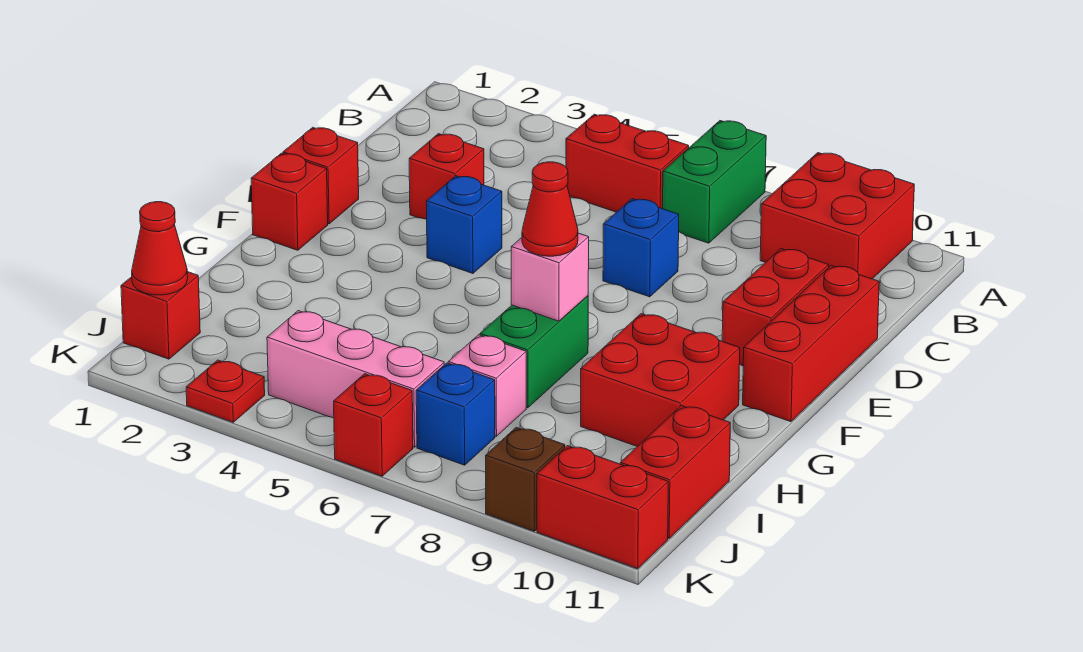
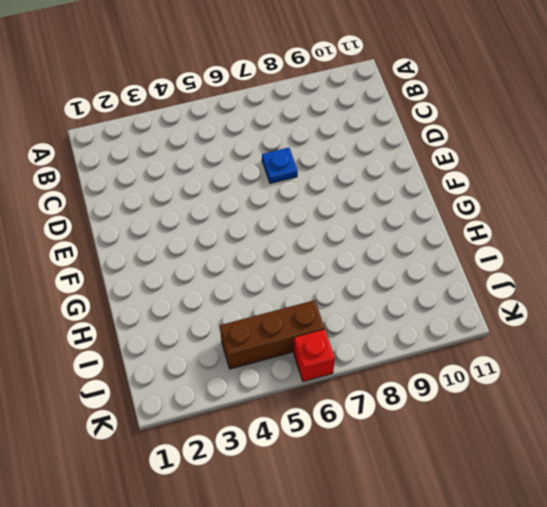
blue 1x1 plate [262,148,298,183] -> blue 1x1 brick [603,199,679,297]
brown 1x3 brick [220,300,325,369] -> pink 1x3 brick [267,311,444,447]
none -> green 1x2 brick [663,121,766,243]
none -> red 2x2 brick [760,153,914,279]
none -> red 1x2 brick [566,114,689,212]

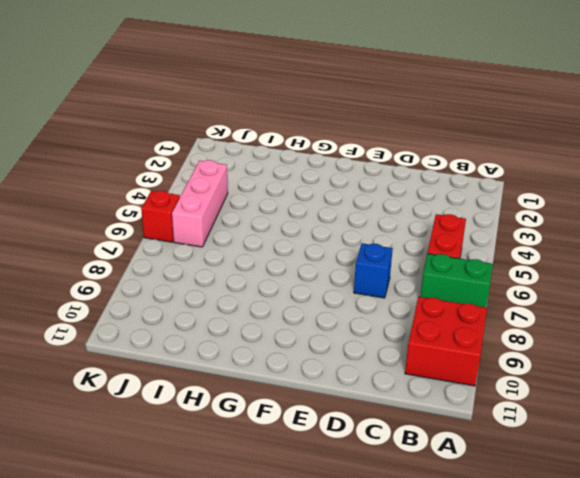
none -> red 1x1 brick [409,134,484,219]
none -> red 1x2 brick [722,249,829,366]
none -> red 1x3 brick [743,265,879,422]

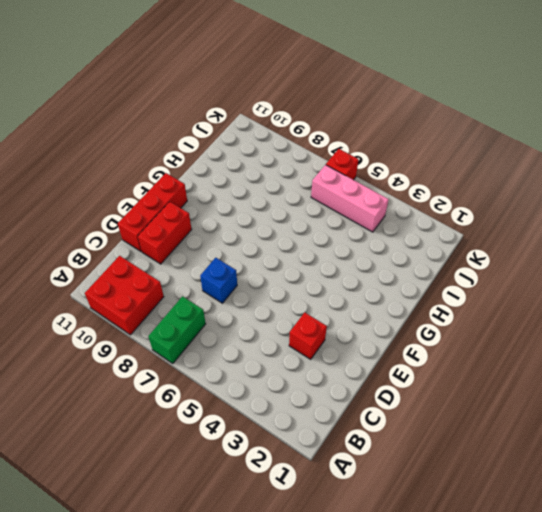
none -> red 1x2 brick [566,114,689,212]
none -> red 1x1 brick [283,127,359,224]
none -> blue 1x1 brick [426,176,502,273]

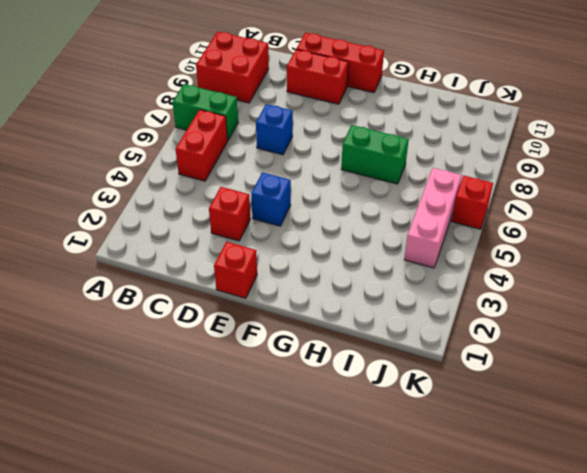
none -> red 1x1 brick [251,153,328,250]
none -> red 2x2 brick [581,314,740,446]
none -> pink 1x1 brick [448,335,526,436]

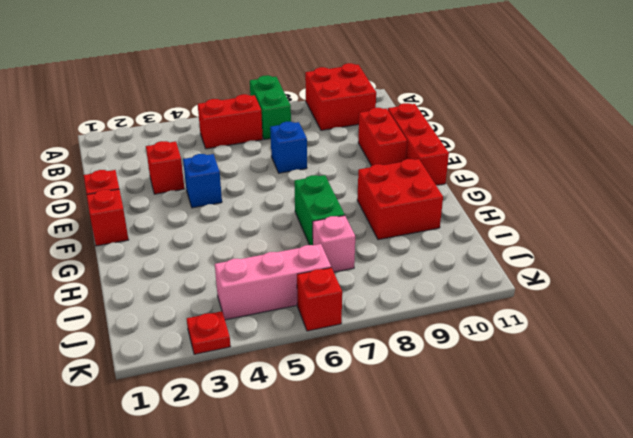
none -> red 1x2 brick [620,406,730,538]
none -> red 1x1 brick [121,272,200,359]
none -> blue 1x1 brick [416,363,495,465]

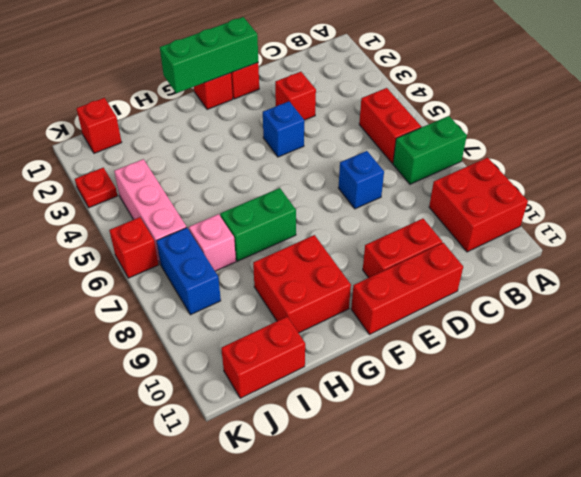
green 1x3 brick [160,17,258,93] -> none
blue 1x2 brick [157,228,221,315] -> blue 1x1 brick [416,363,495,465]
none -> brown 1x1 brick [486,427,565,531]
none -> red 1x2 brick [537,446,668,569]
none -> pink 1x1 brick [511,233,589,321]

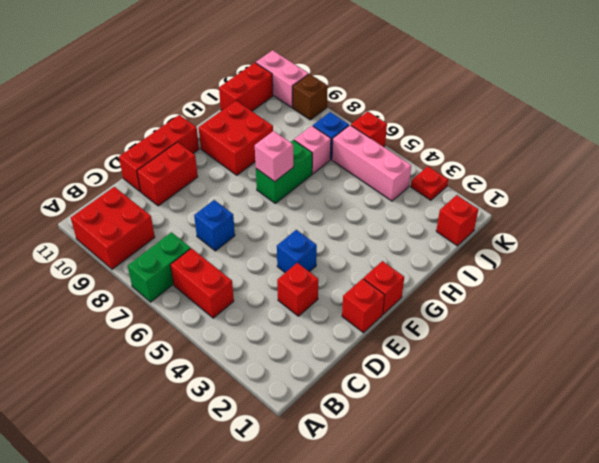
pink 1x2 brick [256,50,309,108] -> red 1x2 brick [537,446,668,569]
none -> red 1x1 cone [132,202,188,295]
none -> red 1x1 cone [522,162,578,256]

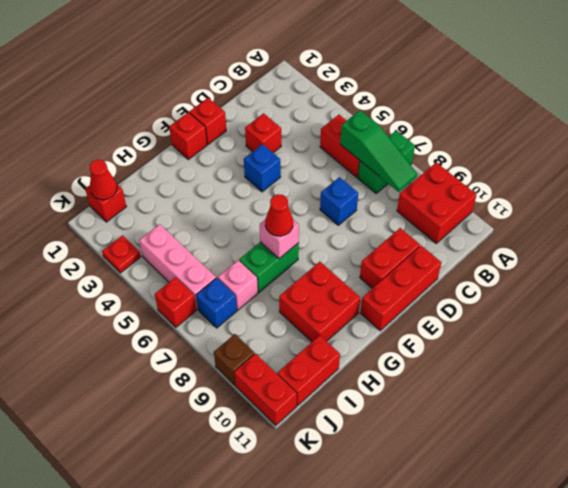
green 1x3 slope [340,110,417,192] -> none

